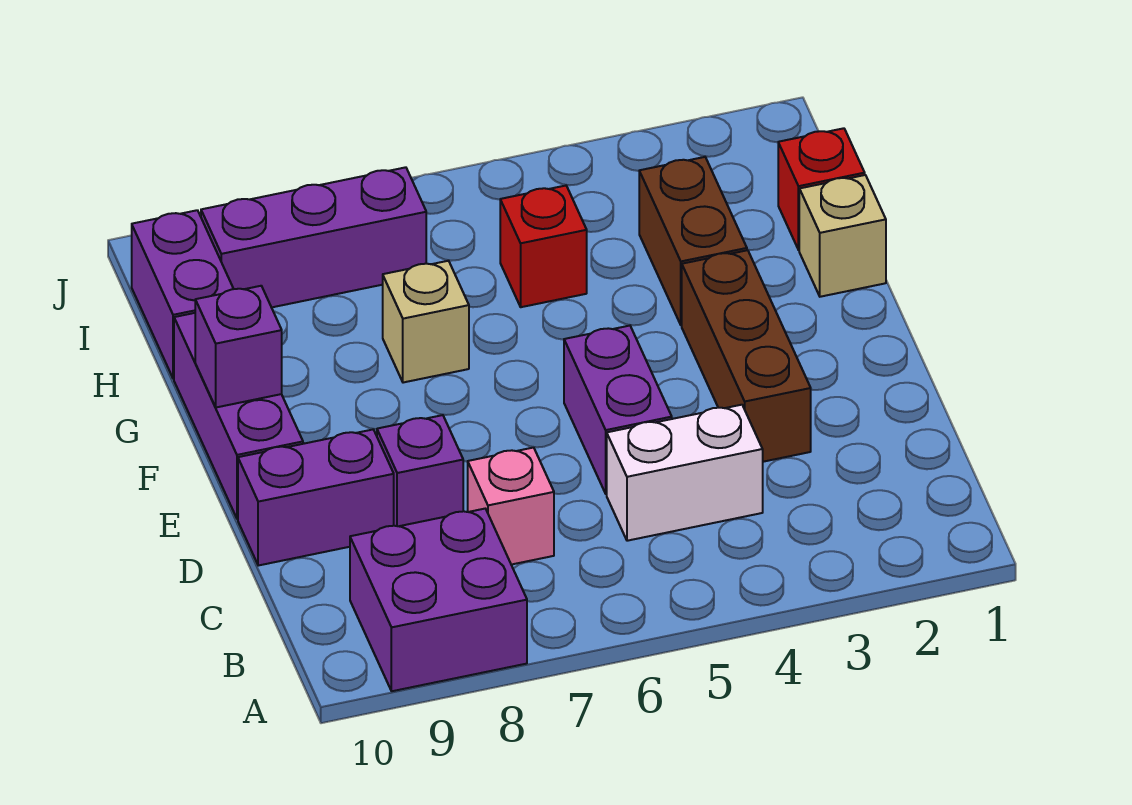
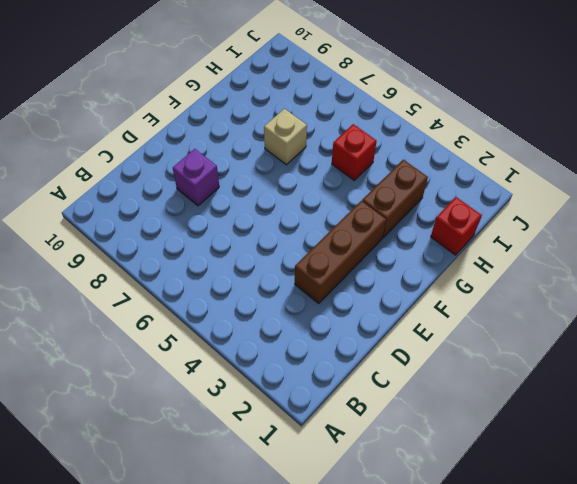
none -> purple 2x2 brick [350,509,527,691]
none -> white 1x2 brick [607,405,763,541]
none -> pink 1x1 brick [468,448,554,565]

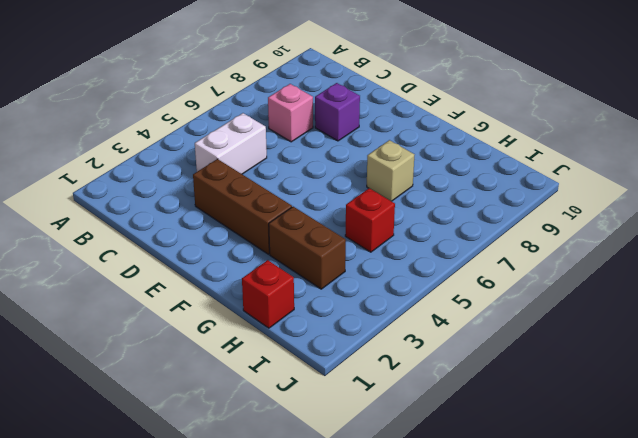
none -> purple 2x2 brick [350,509,527,691]
none -> purple 1x2 brick [564,326,672,494]
none -> purple 1x2 brick [238,430,394,566]

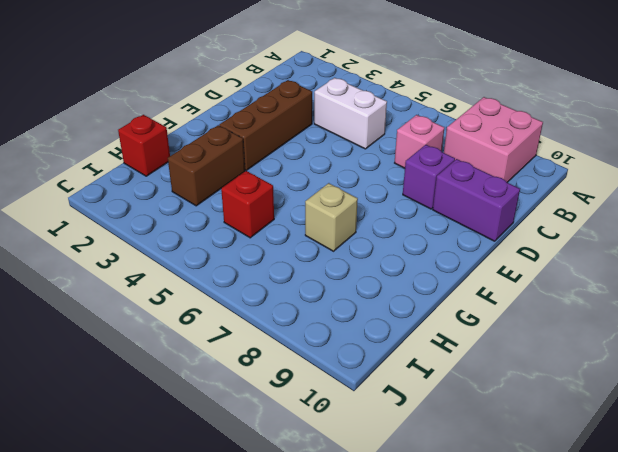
pink 2x2 brick [444,97,543,182] -> purple 2x2 brick [350,509,527,691]
none -> purple 1x2 brick [564,326,672,494]
none -> purple 1x3 brick [174,313,303,519]
none -> tan 1x1 brick [799,175,886,297]

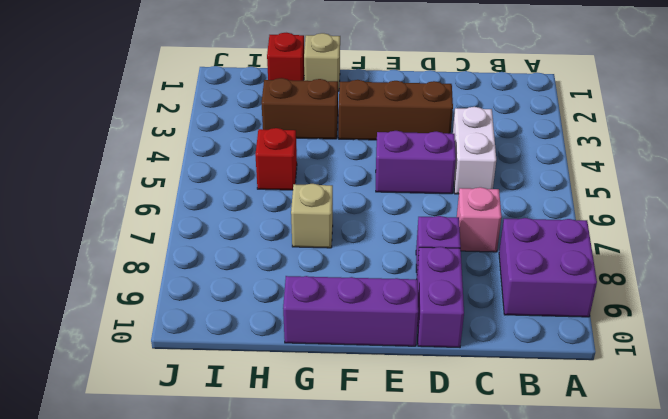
none -> purple 1x2 brick [132,210,233,379]
none -> purple 1x3 brick [201,167,426,307]
none -> purple 1x1 brick [195,286,282,407]

